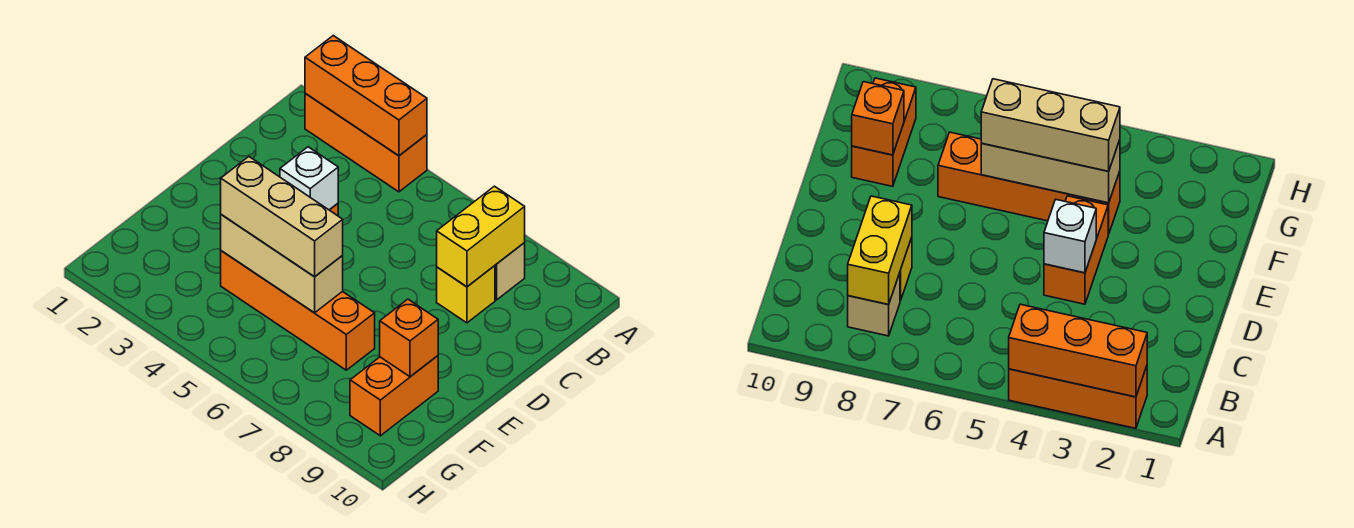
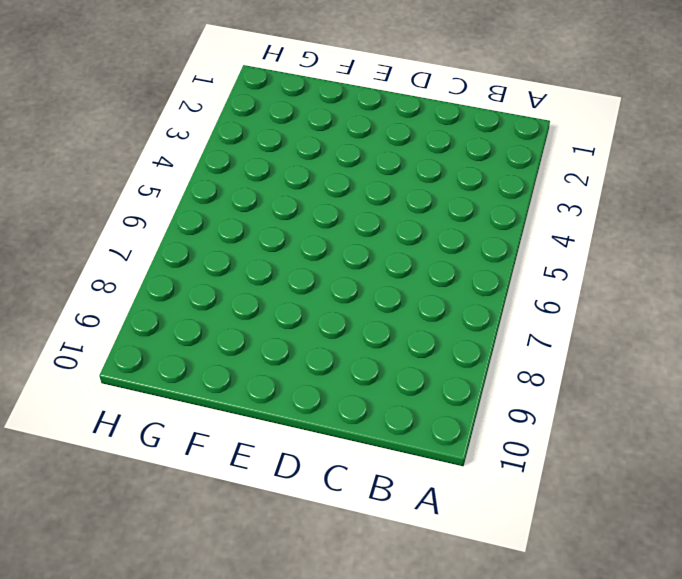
none -> orange 1x3 brick [305,94,427,192]
none -> tan 1x1 brick [495,243,525,300]
none -> yellow 1x1 brick [437,266,495,323]

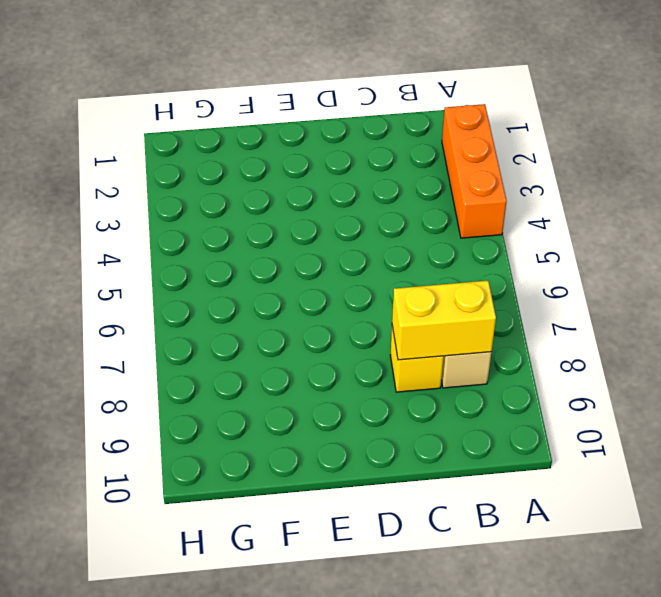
none -> orange 1x2 brick [1044,196,1108,304]
none -> orange 1x4 brick [221,251,375,370]
none -> orange 1x2 brick [350,356,438,436]

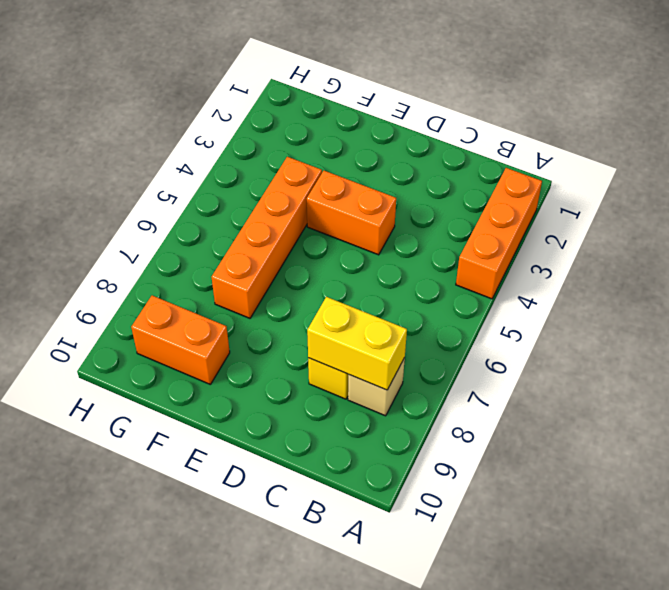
none -> orange 1x3 brick [305,36,427,156]
none -> white 1x1 brick [280,147,338,210]
none -> tan 1x3 brick [221,215,343,313]

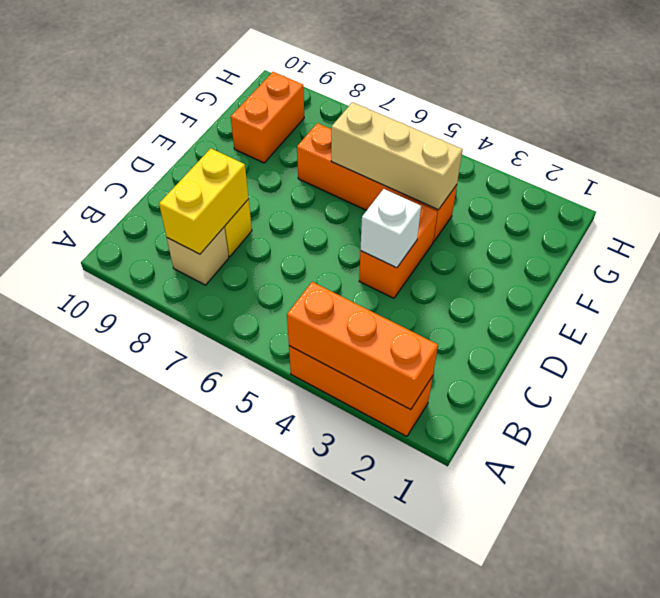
none -> orange 1x1 brick [380,299,438,377]
none -> tan 1x3 brick [221,157,343,277]

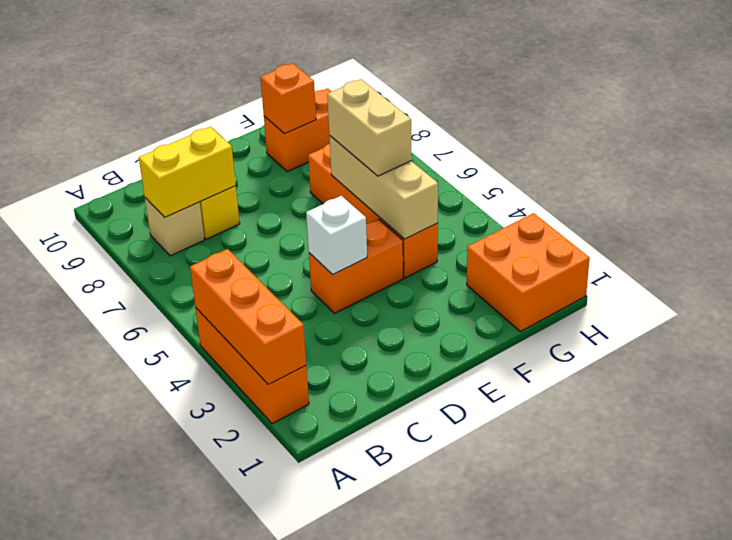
tan 1x2 brick [327,79,412,176] -> tan 1x3 brick [221,157,343,277]
orange 2x2 brick [467,213,590,332] -> none

